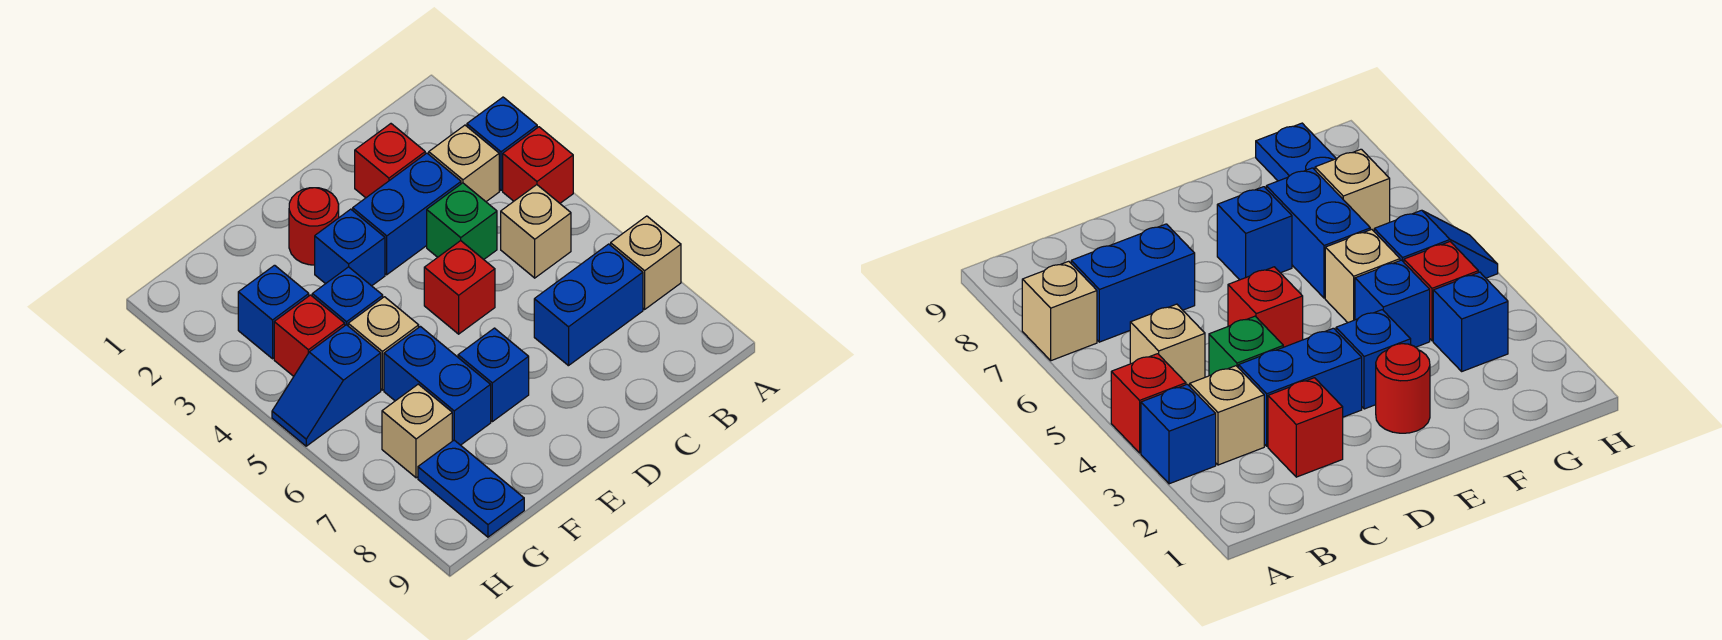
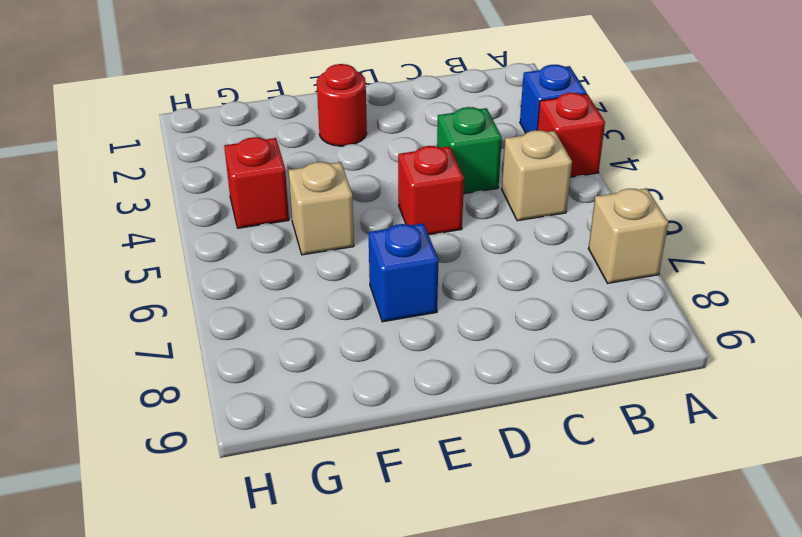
none -> tan 1x1 brick [429,125,499,201]
none -> blue 1x2 brick [534,244,643,366]
none -> red 1x1 brick [355,124,425,198]

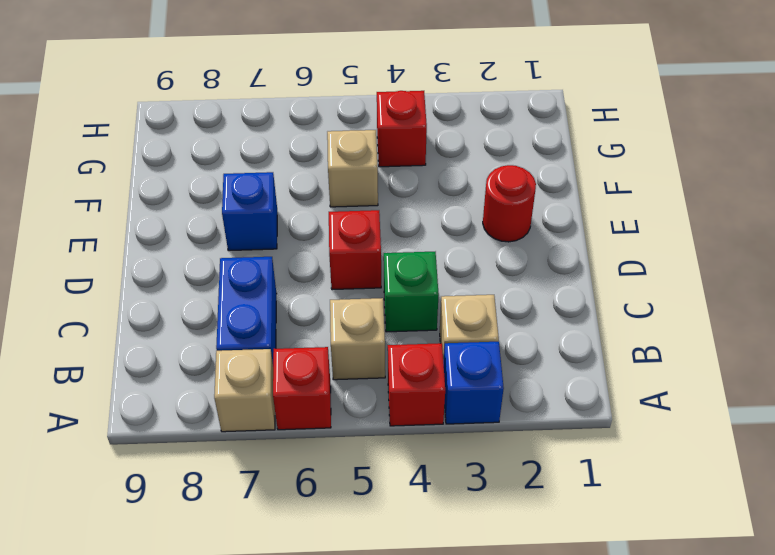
red 1x1 brick [273,347,331,430] -> red 1x1 brick moved to [355,124,425,198]
none -> blue 1x2 brick [353,153,461,275]
none -> blue 1x1 brick [315,209,385,286]
none -> blue 1x1 brick [312,267,383,326]

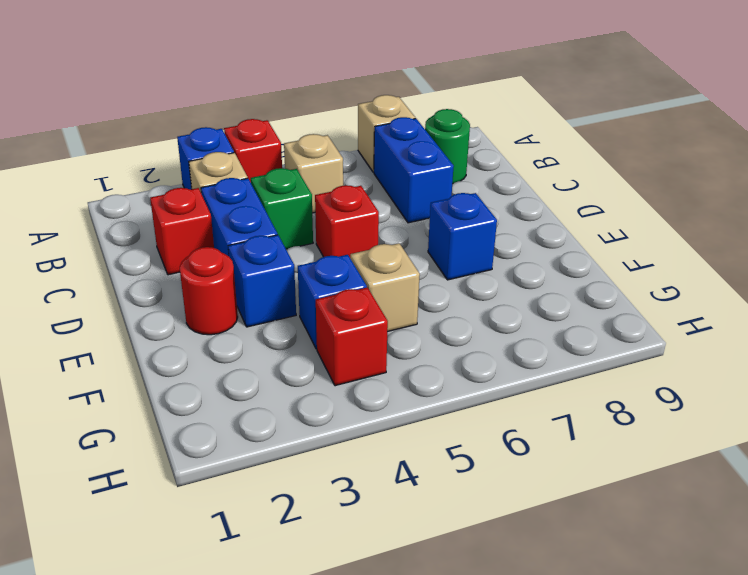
green 1x1 round brick [425,109,470,184] -> none
none -> blue 1x2 brick [384,327,491,445]
none -> blue 1x1 brick [238,265,309,359]
none -> blue 1x2 slope [272,325,381,446]

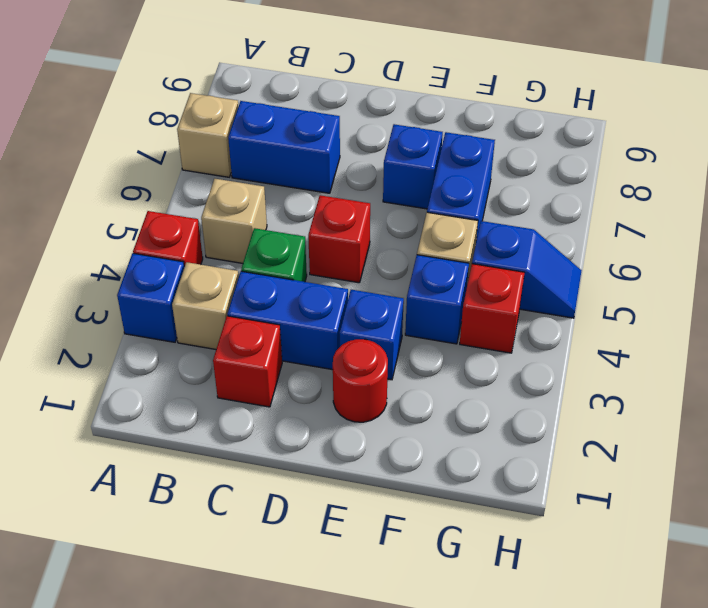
none -> blue 1x1 brick [238,265,309,359]
none -> tan 1x1 brick [382,384,452,478]
none -> blue 1x2 plate [418,440,524,537]

